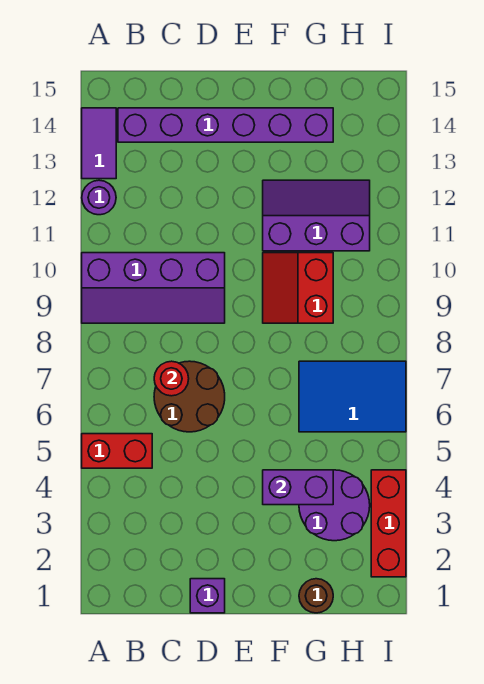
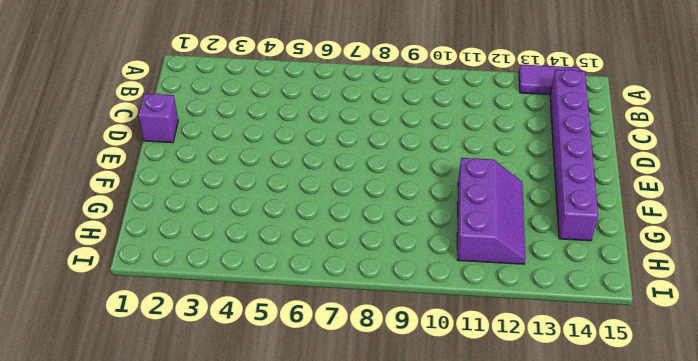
none -> red 1x2 brick [82,434,152,468]
none -> purple 2x4 slope [82,253,225,323]
none -> purple 1x1 round brick [82,180,116,215]

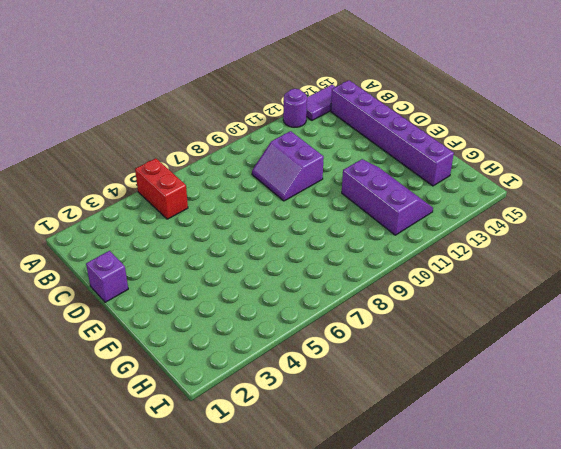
purple 2x2 slope [252,131,324,201] -> purple 2x4 slope [82,253,225,323]
none -> brown 2x2 round brick [154,361,225,432]
none -> red 2x2 slope [263,253,333,323]
none -> brown 1x1 round brick [299,579,333,613]

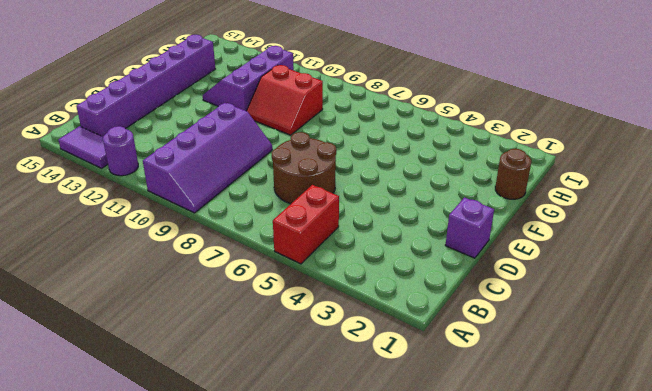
none -> purple 2x2 round brick [299,470,370,541]
none -> blue 2x3 tile [299,361,406,432]
none -> red 1x3 brick [371,470,406,577]

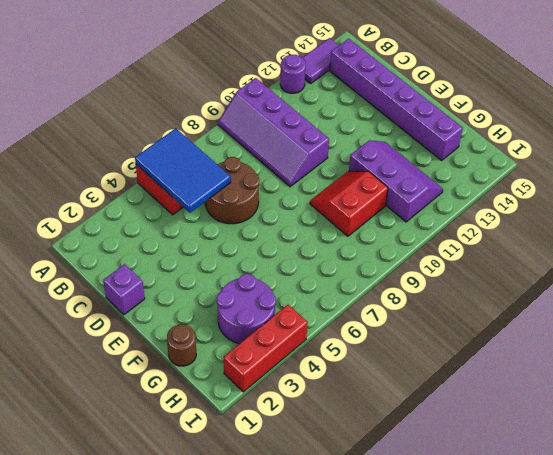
blue 2x3 tile [135,128,231,213] -> blue 2x3 tile moved to [299,361,406,432]
none -> red 1x1 round brick [154,361,189,396]
none -> purple 1x2 brick [263,470,333,505]

